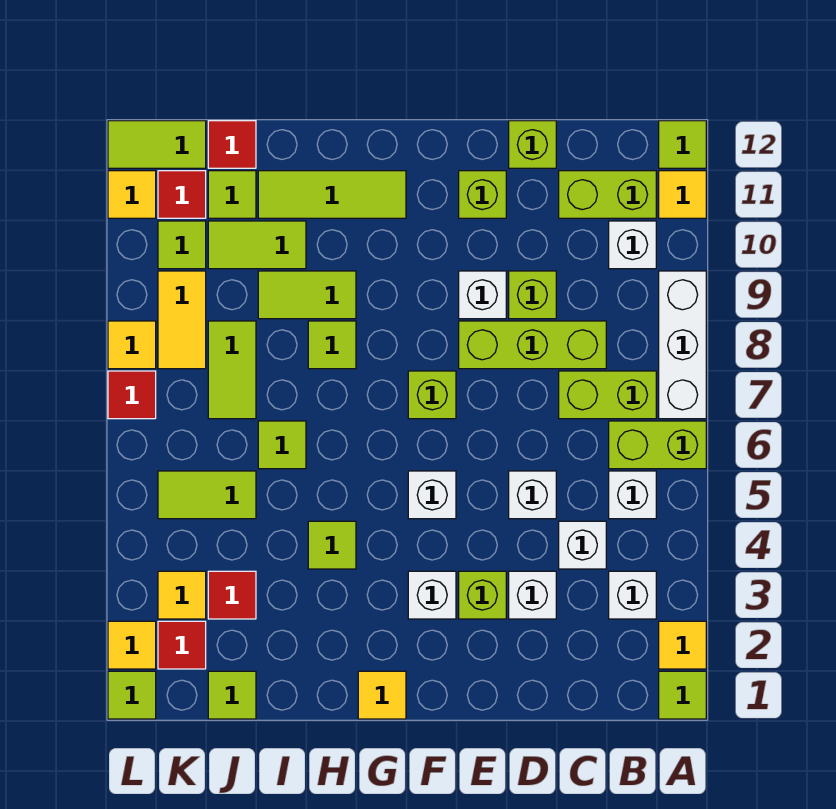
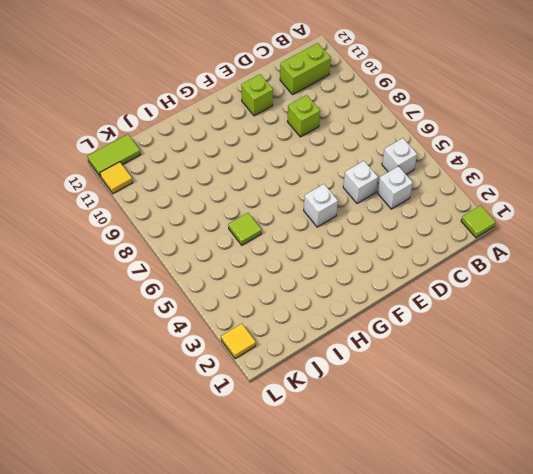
none -> yellow 1x1 tile [659,621,706,669]
none -> lime 1x2 brick [609,421,706,469]
none -> white 1x3 brick [659,271,706,419]
none -> yellow 1x1 tile [659,171,706,218]

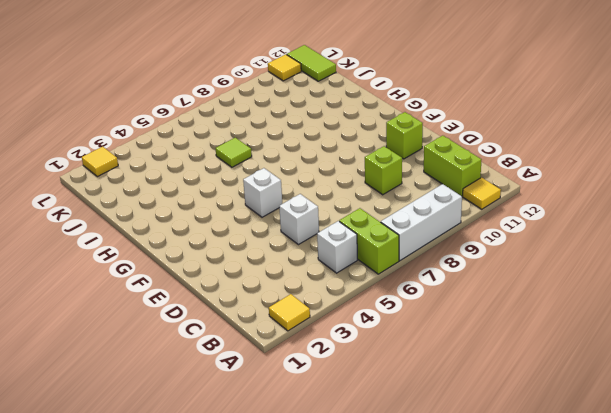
none -> lime 1x1 tile [659,671,706,719]
none -> lime 1x1 tile [659,121,706,168]
none -> white 1x1 brick [609,571,656,619]
none -> lime 1x2 brick [559,371,656,419]

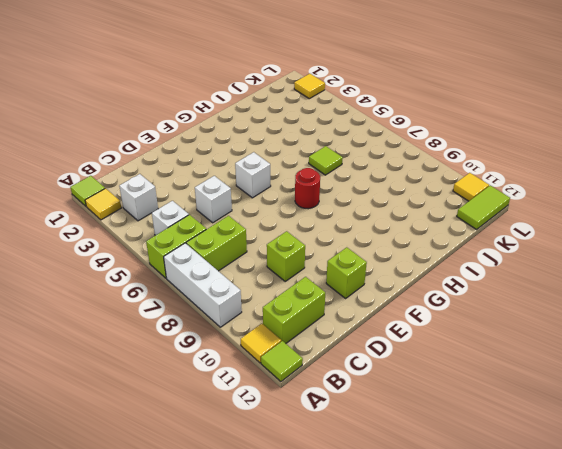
red 1x1 round brick [295,168,320,209] -> none
none -> white 1x1 brick [609,221,656,269]
none -> white 1x1 brick [559,521,606,569]
none -> lime 1x3 brick [459,321,606,369]
none -> white 1x1 brick [509,571,556,619]

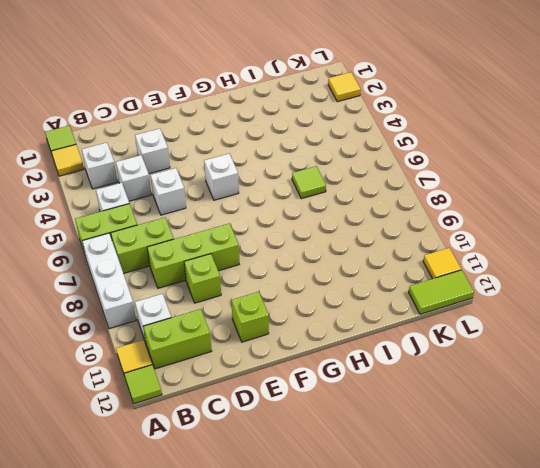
none -> lime 1x1 brick [509,121,556,168]
none -> lime 1x1 brick [459,571,506,619]
none -> white 1x1 brick [459,271,506,319]
none -> white 1x1 brick [408,571,456,619]

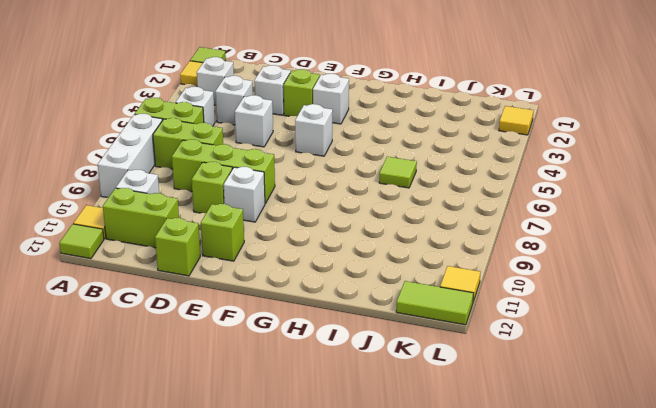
none -> lime 1x1 brick [408,371,456,419]
none -> yellow 1x1 tile [358,671,406,719]
none -> lime 1x3 tile [258,171,406,218]
none -> lime 1x1 tile [308,521,356,569]

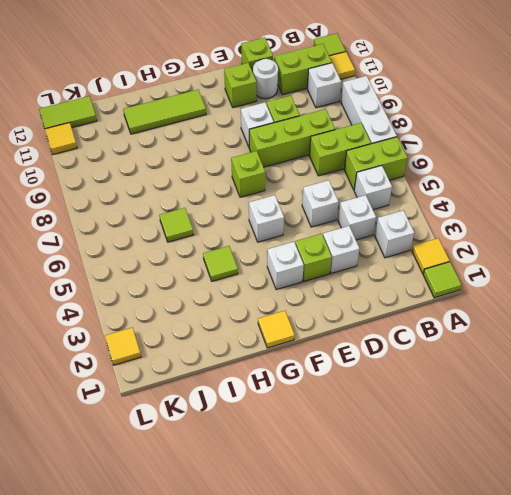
white 1x1 round brick [253,59,278,99] -> none
none -> lime 1x1 tile [308,321,356,369]
none -> lime 1x2 tile [258,271,356,319]
none -> lime 1x2 tile [208,221,306,269]
none -> lime 1x1 tile [208,671,256,719]

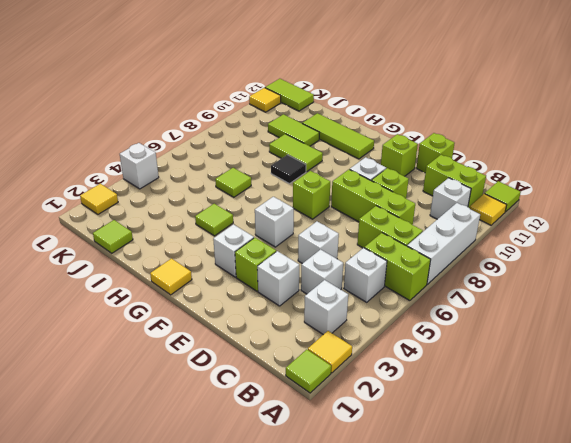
black 1x1 tile [271,155,306,184] -> lime 1x1 tile [308,321,356,369]
white 1x1 brick [120,143,159,189] -> none
none -> red 1x1 tile [208,571,256,619]
none -> lime 1x2 tile [158,471,256,519]
none -> lime 1x2 tile [208,321,256,419]
none -> lime 1x1 tile [208,171,256,218]

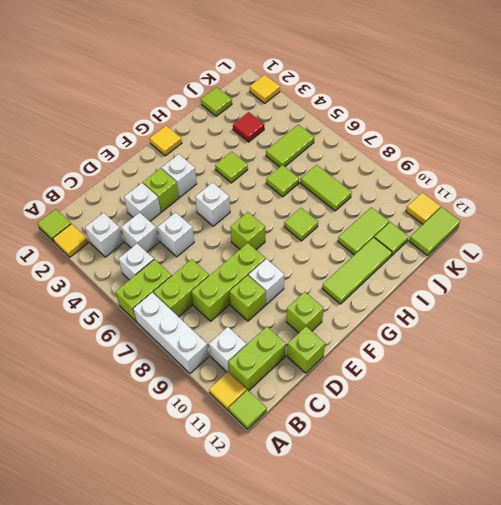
none -> lime 1x2 tile [258,271,356,319]
none -> red 1x1 tile [208,121,256,168]
none -> red 1x1 tile [158,621,206,669]
none -> yellow 1x1 tile [158,571,206,619]

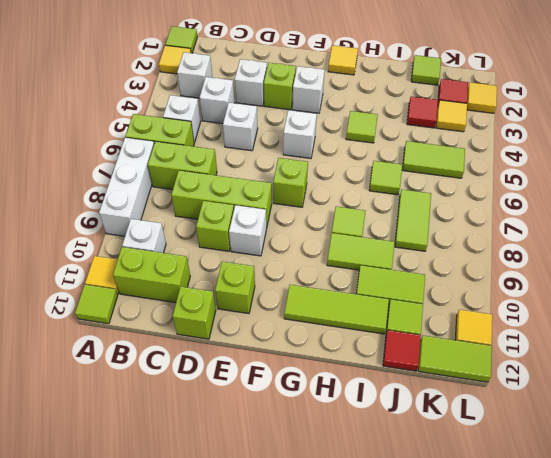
none -> yellow 1x2 tile [158,271,206,369]
none -> lime 1x1 tile [158,221,206,269]
none -> red 1x1 tile [158,171,206,218]
none -> lime 1x1 tile [108,671,156,719]

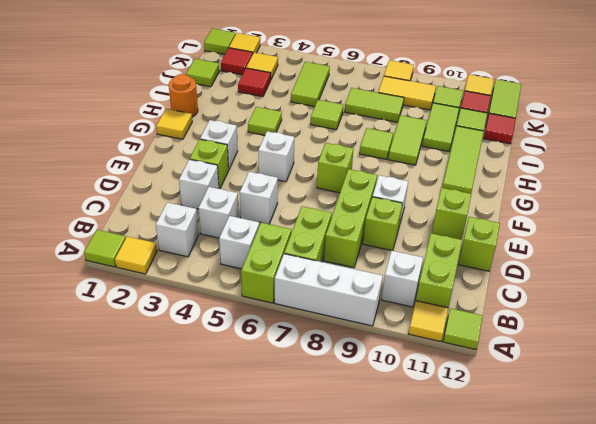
orange 1x1 round brick [169,74,198,117] -> none
none -> red 1x1 tile [108,371,156,419]

